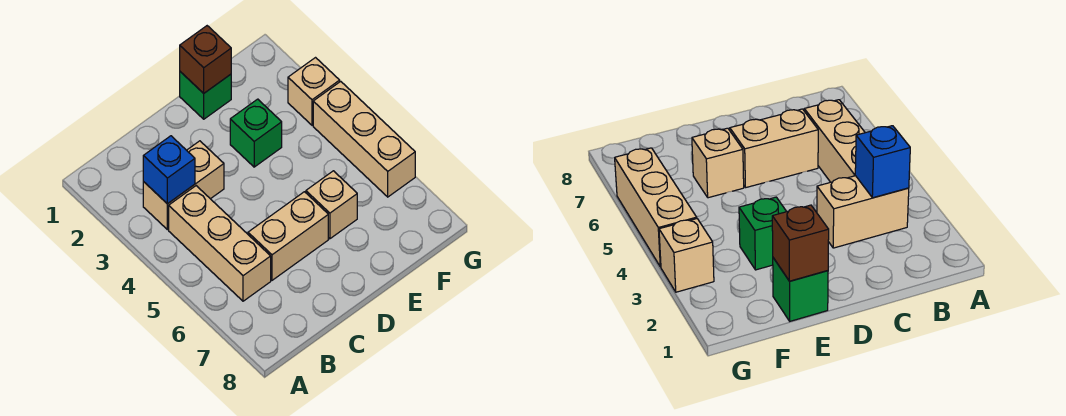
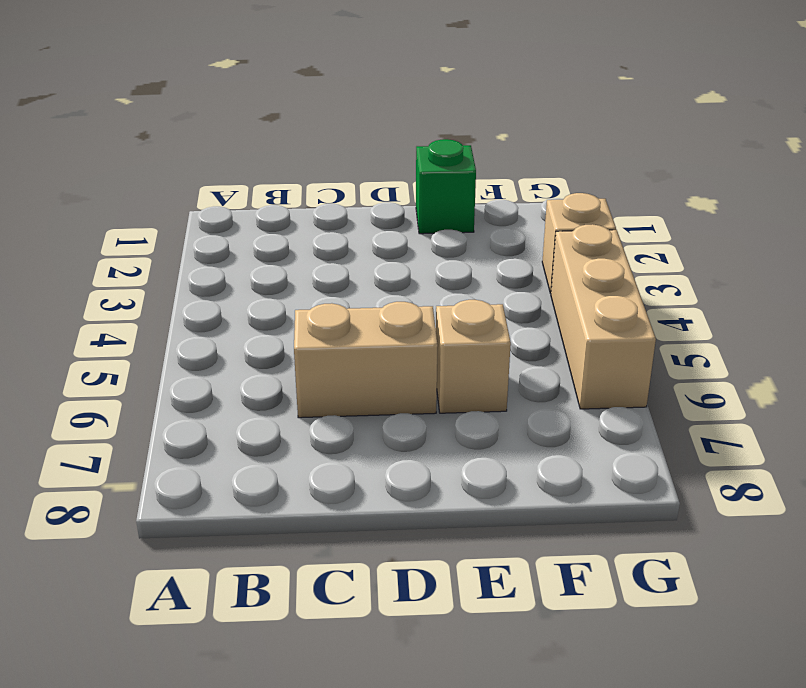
none -> tan 1x2 brick [143,141,224,230]
none -> tan 1x3 brick [169,186,271,301]

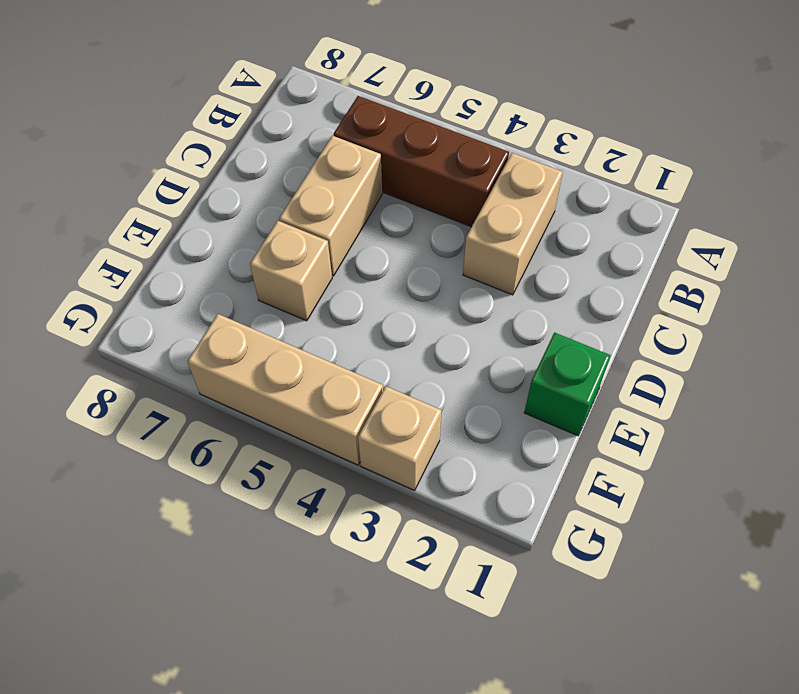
brown 1x3 brick [334,96,509,227] -> tan 1x3 brick [169,186,271,301]
none -> green 1x1 brick [230,99,282,167]
none -> blue 1x1 brick [143,136,195,204]

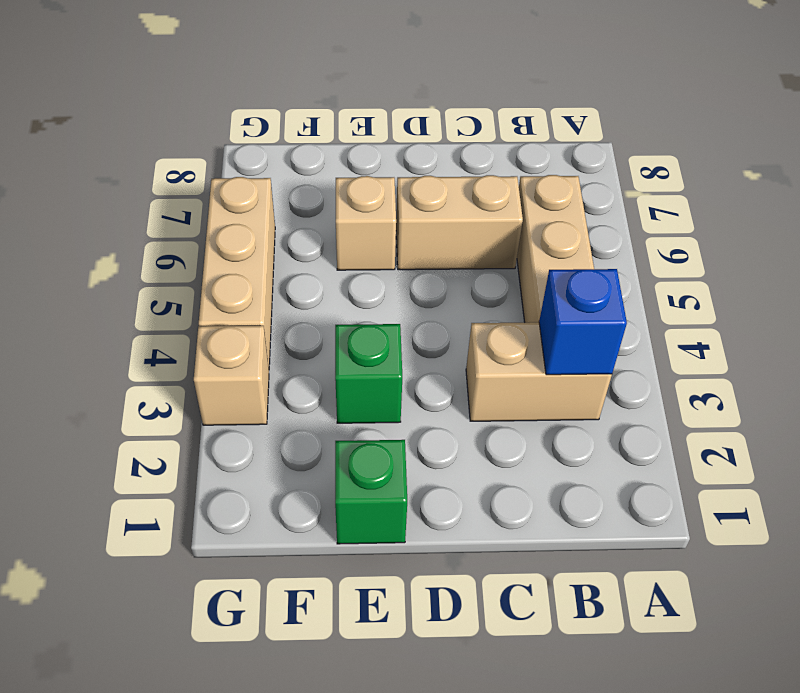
none -> brown 1x1 brick [180,26,231,93]

